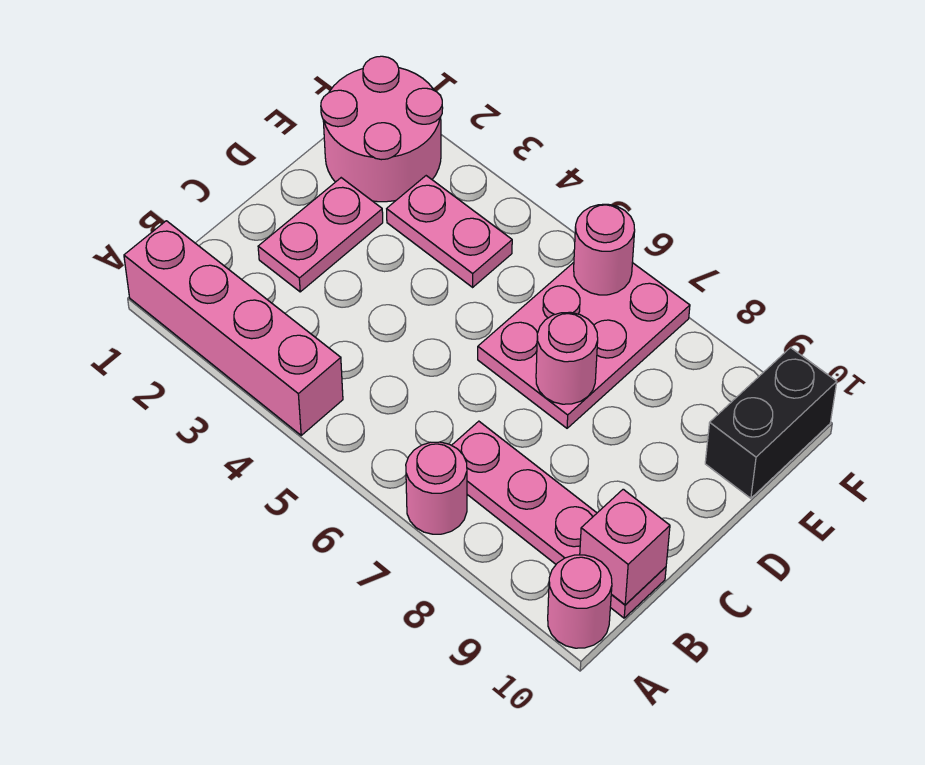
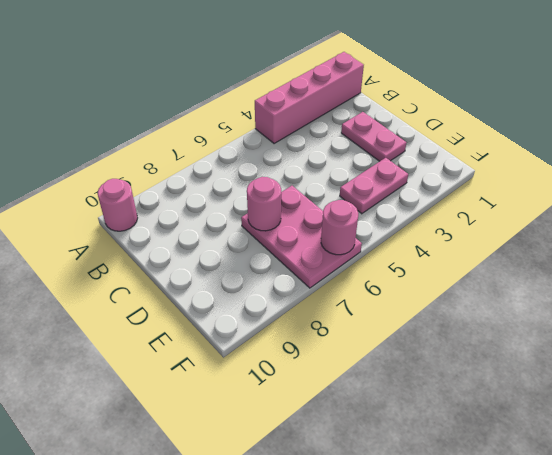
none -> pink 1x1 round brick [406,442,467,534]
none -> pink 1x4 plate [452,421,666,618]
none -> pink 2x2 round brick [321,56,443,202]

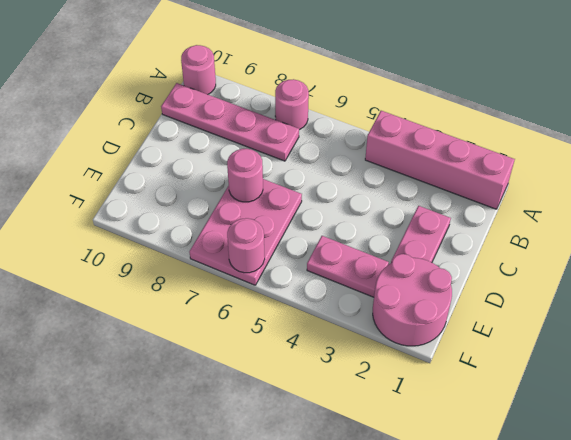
none -> black 1x2 brick [705,348,837,498]
none -> pink 1x1 brick [580,489,670,605]

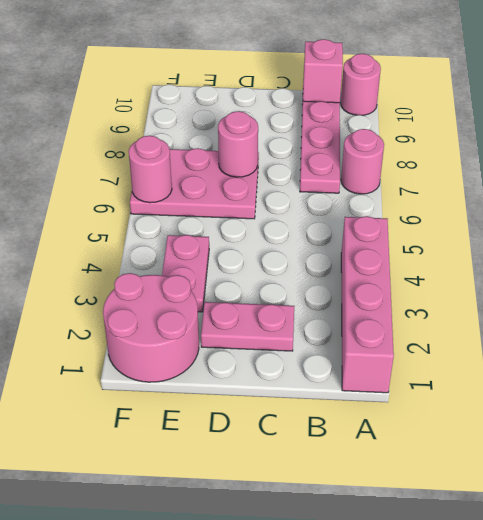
none -> black 1x2 brick [705,348,837,498]

